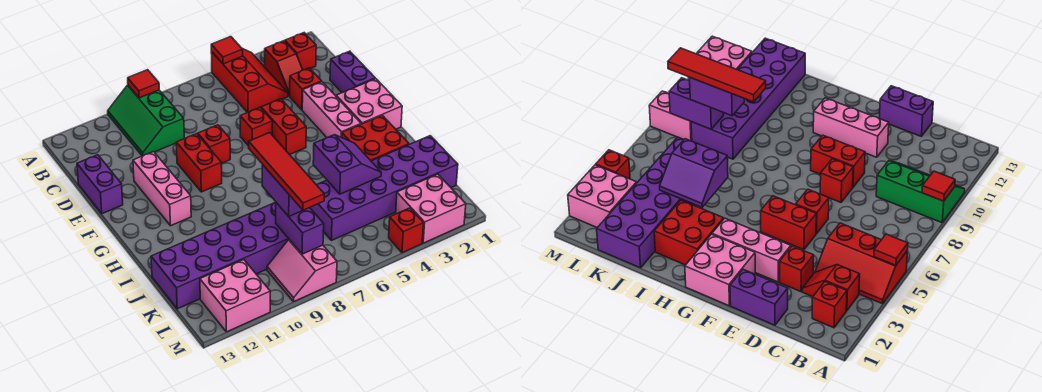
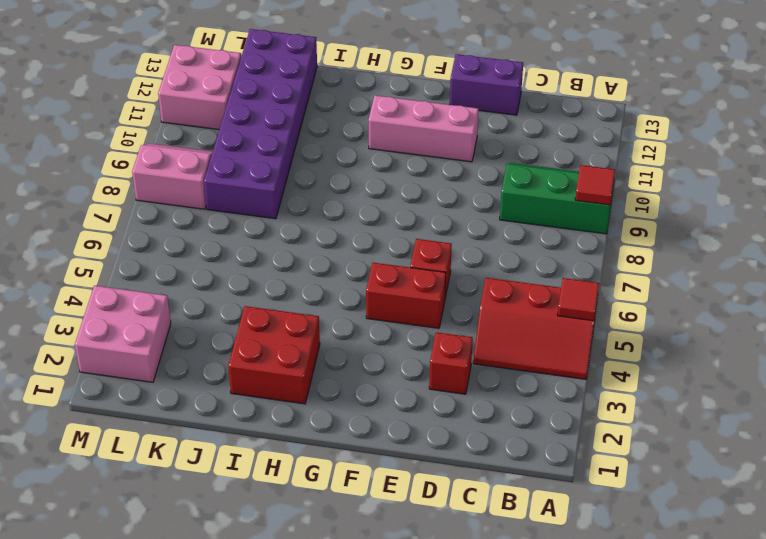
none -> red 1x1 brick [285,33,316,70]
none -> red 1x2 slope [265,41,303,96]
none -> purple 1x2 brick [330,51,375,93]

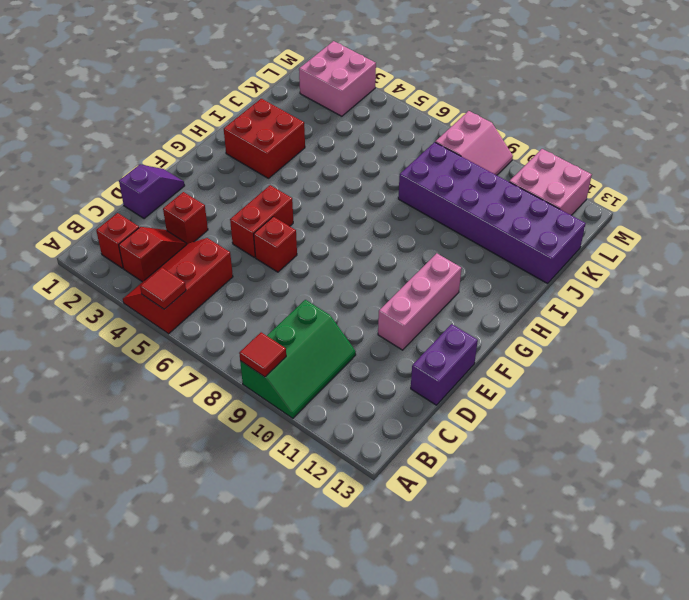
purple 1x2 slope [119,165,185,219] -> purple 1x2 brick [330,51,375,93]
none -> pink 1x3 brick [302,82,361,138]
none -> red 1x1 brick [198,125,230,163]
none -> red 1x2 brick [176,134,222,192]

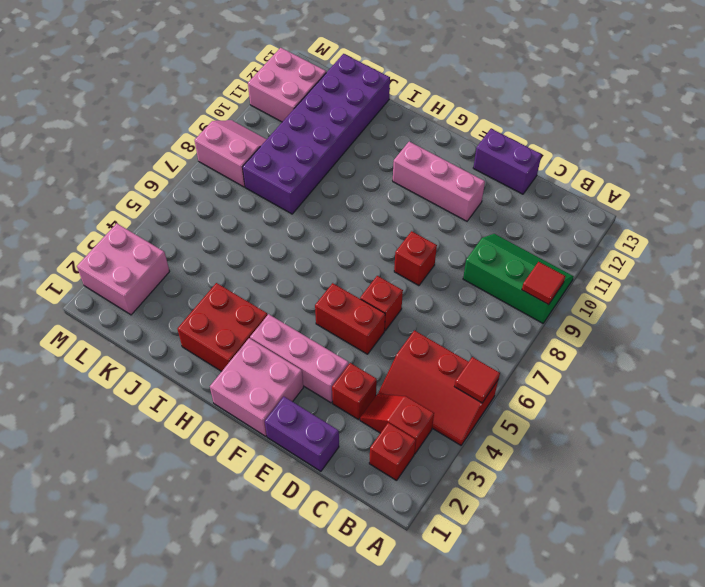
none -> red 1x2 brick [176,134,222,192]
none -> purple 2x6 brick [310,136,458,241]
none -> red 1x1 brick [389,208,424,253]

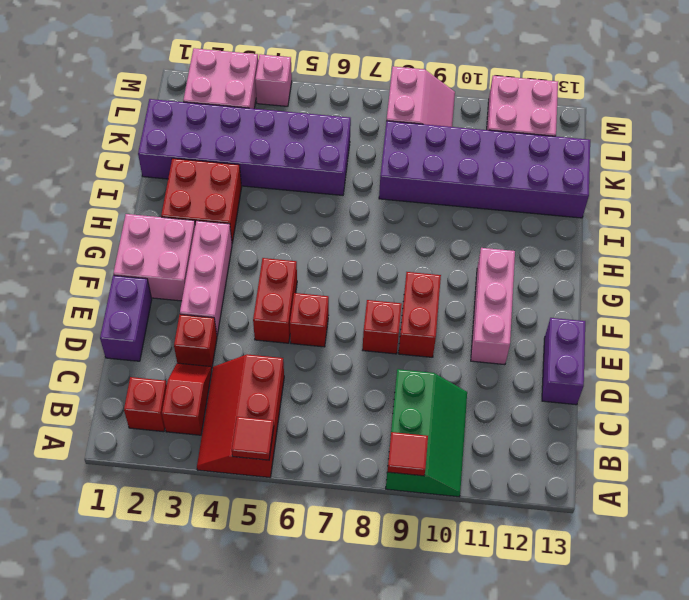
pink 1x1 brick [255,54,292,106] -> red 1x1 brick [389,208,424,253]
none -> purple 2x2 slope [313,135,381,194]
none -> purple 1x2 brick [276,203,324,254]
none -> purple 1x2 brick [262,164,303,216]

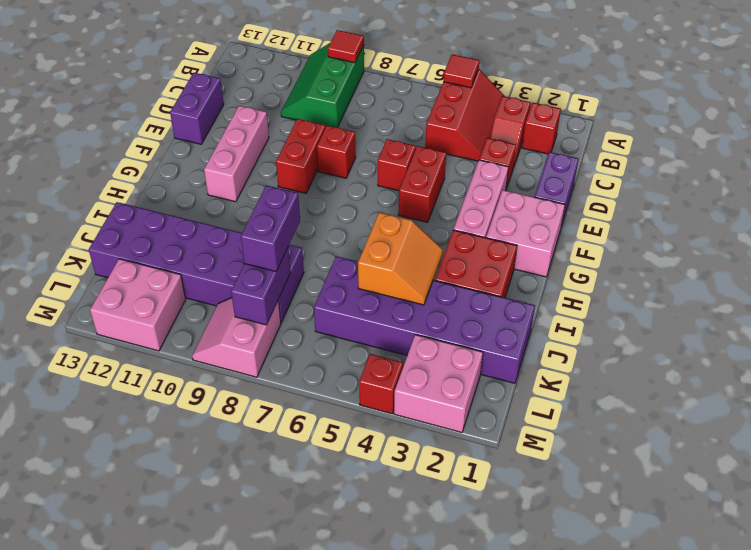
orange 2x2 slope [358,212,443,305] -> purple 2x2 slope [313,135,381,194]
none -> red 1x4 tile [249,133,324,210]

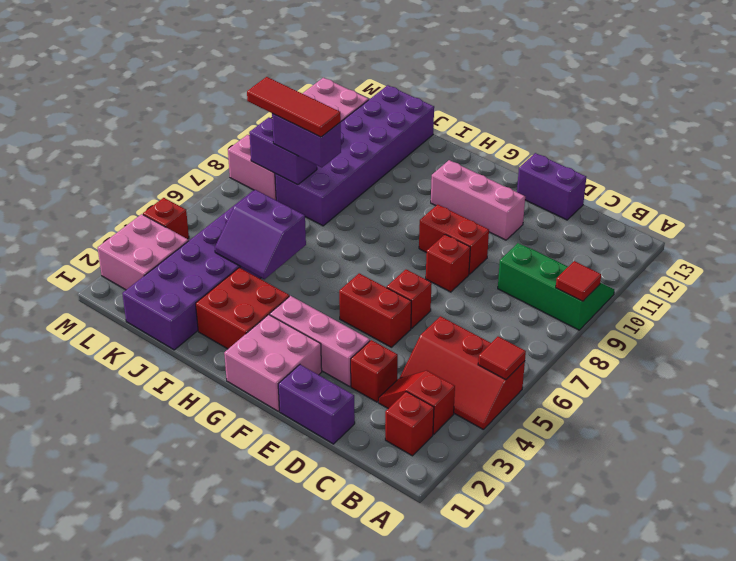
red 1x3 tile [247,77,341,137] -> red 1x4 tile [249,133,324,210]

